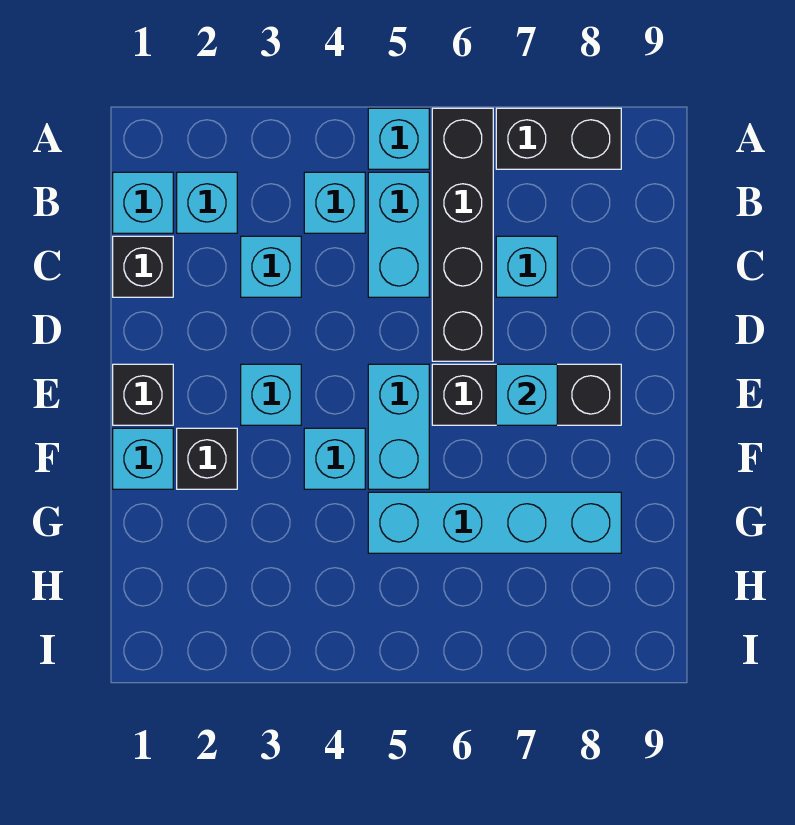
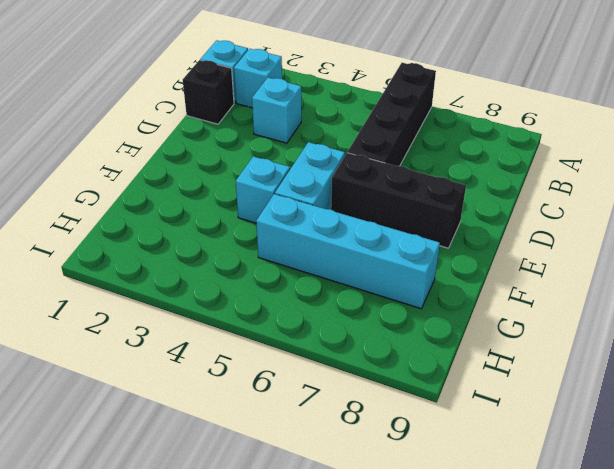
none -> cyan 1x1 brick [368,108,429,169]
none -> black 1x2 brick [496,108,621,169]
none -> cyan 1x1 brick [304,172,365,233]

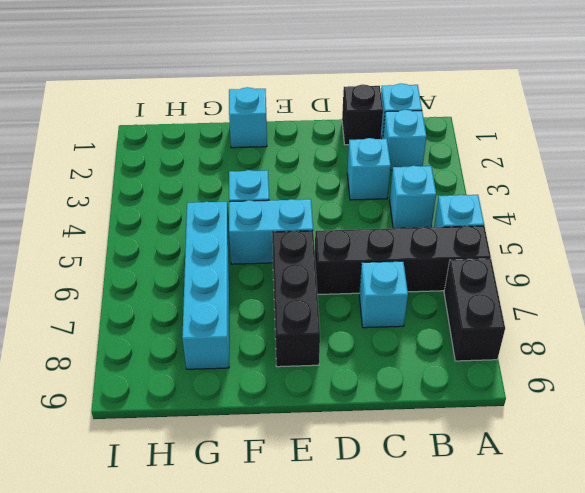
none -> cyan 1x2 brick [368,172,429,297]
none -> black 1x1 brick [113,364,173,425]
none -> cyan 1x1 brick [241,364,301,425]

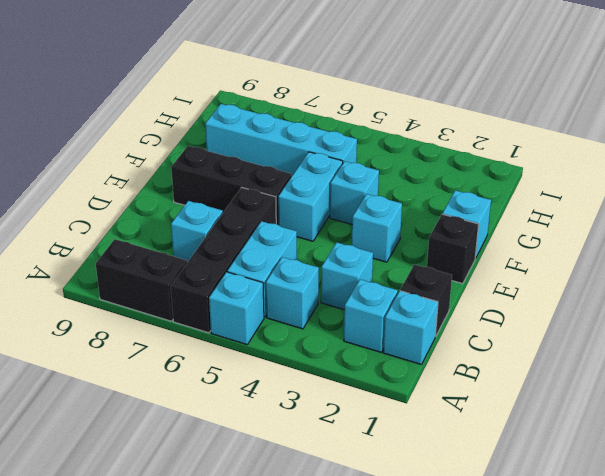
none -> black 1x1 brick [177,428,237,489]
none -> cyan 1x1 brick [496,364,557,425]

